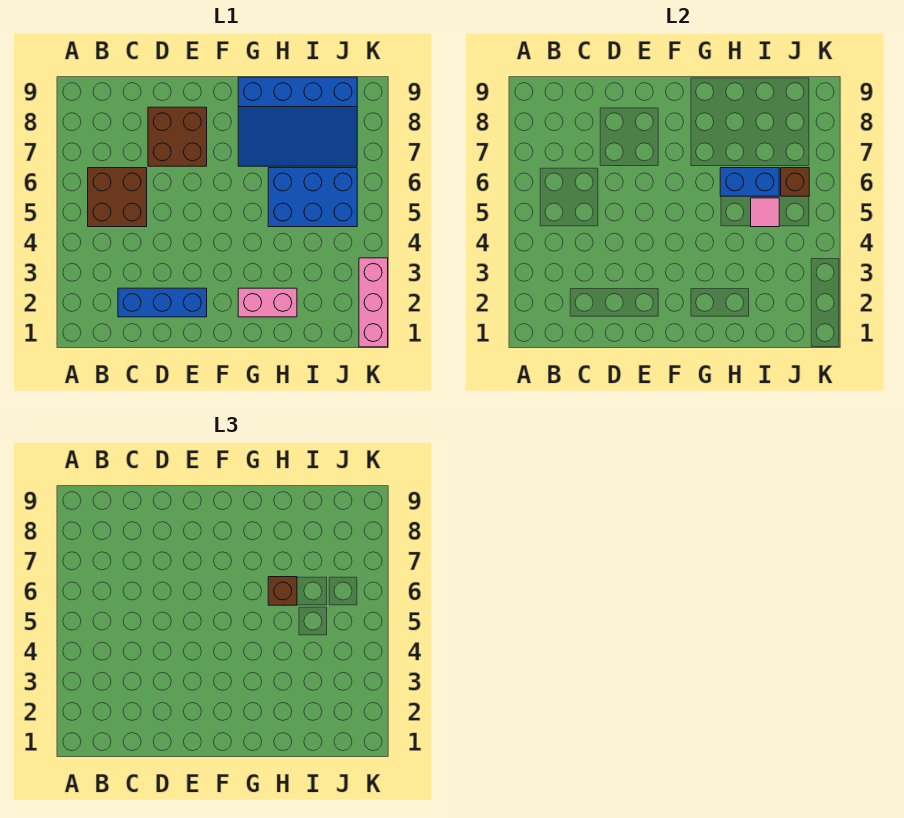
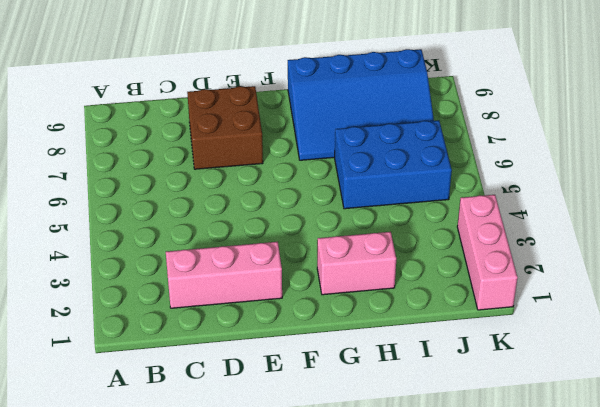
pink 1x3 brick [166,242,282,308] -> blue 1x3 brick [118,288,207,317]
none -> brown 2x2 brick [88,168,147,227]
none -> blue 1x2 brick [720,168,779,196]

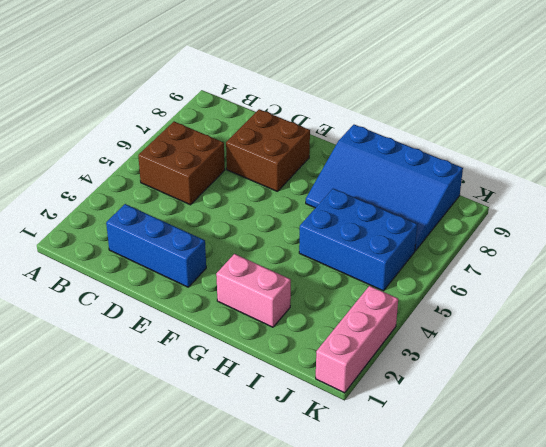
none -> blue 1x2 brick [720,168,779,196]
none -> pink 1x1 tile [751,198,779,227]

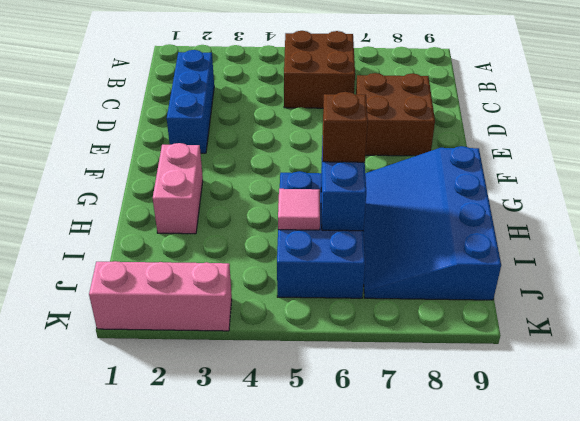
none -> brown 1x1 brick [781,168,809,196]

